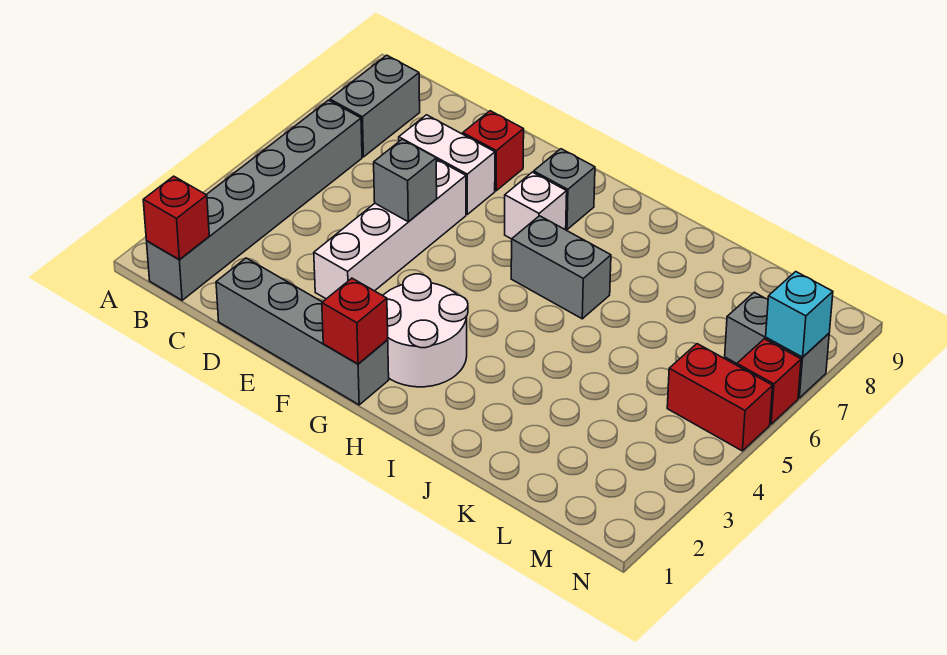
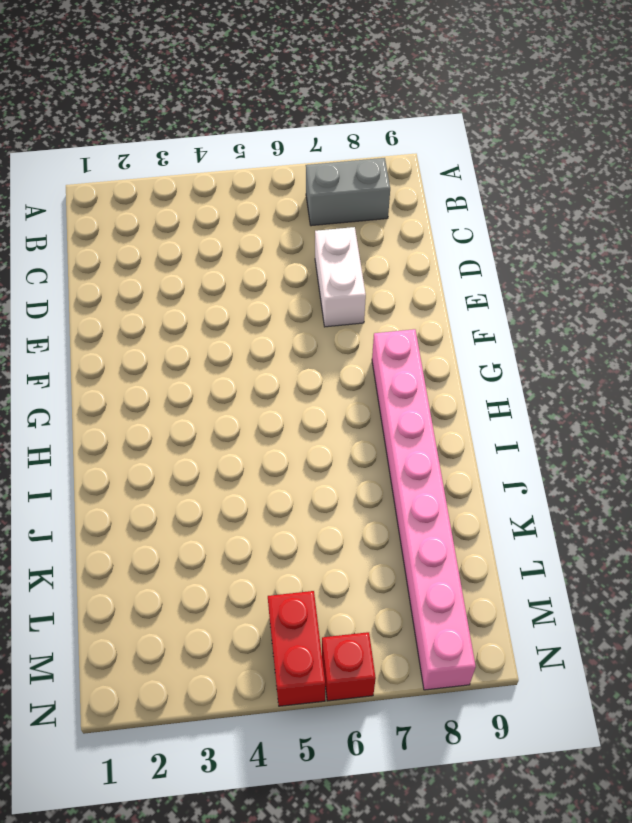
pink 1x8 brick [372,329,476,690] -> grey 1x1 brick [534,149,595,230]
none -> grey 1x6 brick [147,100,362,300]
none -> grey 1x4 brick [216,258,389,405]
none -> white 1x4 brick [314,159,466,299]

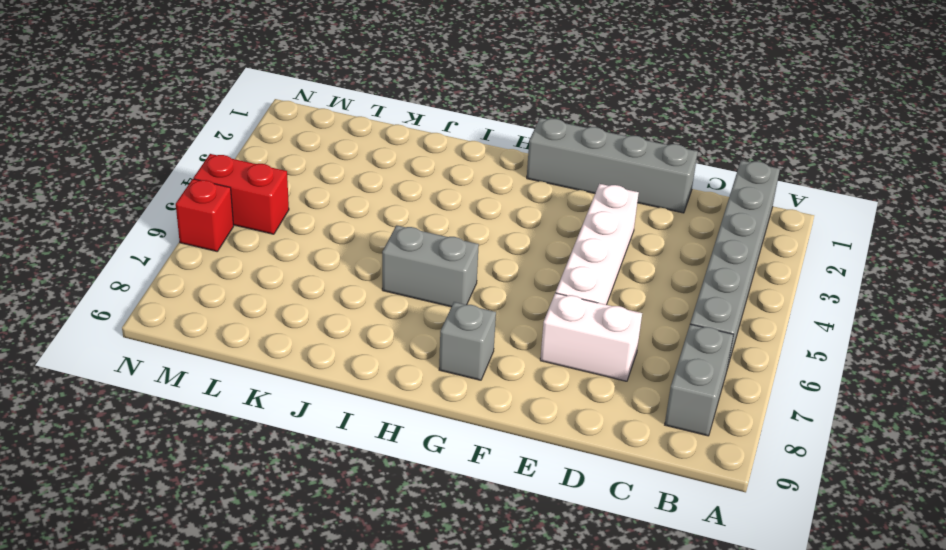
none -> red 1x1 brick [463,111,524,191]
none -> white 2x2 round brick [383,274,468,387]
none -> white 1x1 brick [505,172,567,239]

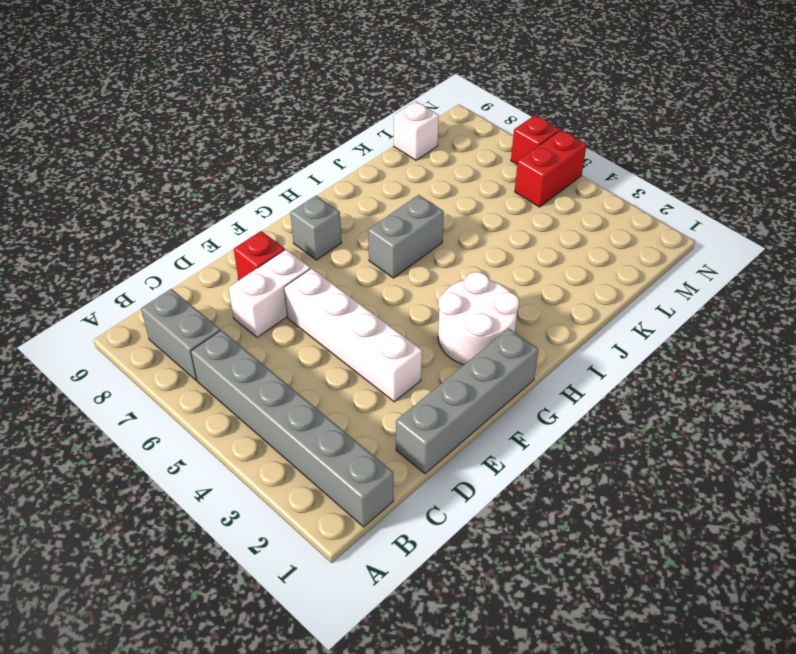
white 1x1 brick [394,101,439,160] -> white 1x1 brick moved to [505,172,567,239]
none -> grey 1x2 brick [725,292,829,398]
none -> red 1x1 brick [143,176,209,259]
none -> grey 1x1 brick [374,139,437,221]

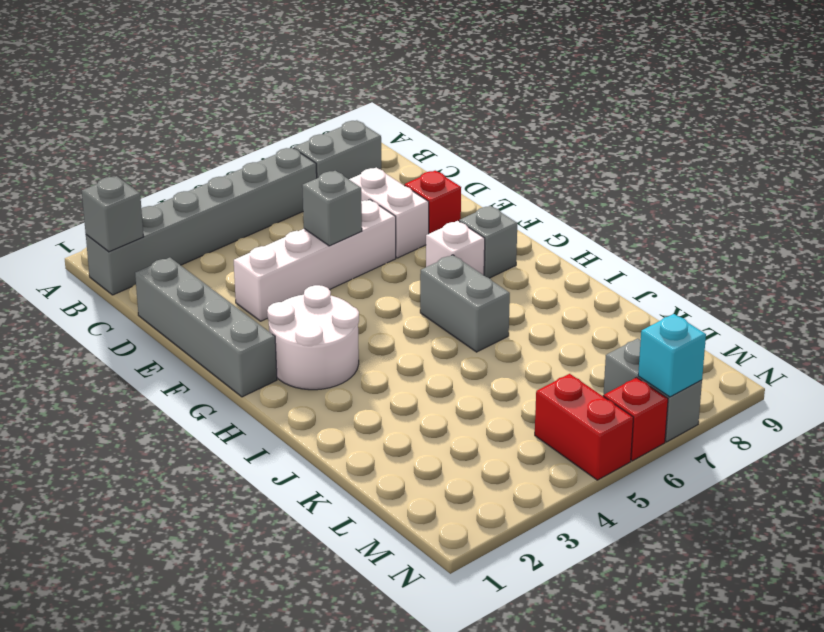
grey 1x1 brick [82,176,144,252] -> red 1x1 brick [143,176,209,259]
none -> red 1x1 brick [322,278,388,364]

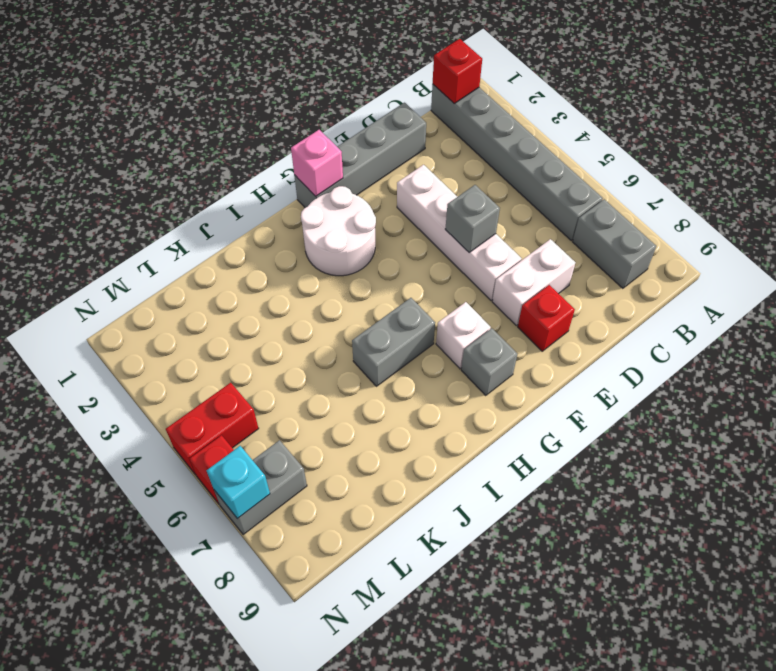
pink 1x1 brick [291,130,343,196] -> red 1x1 brick [322,278,388,364]

